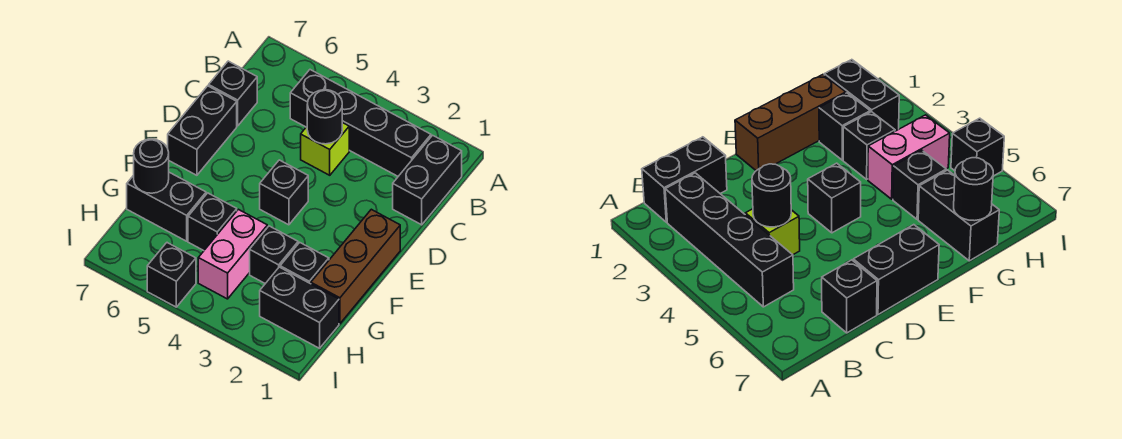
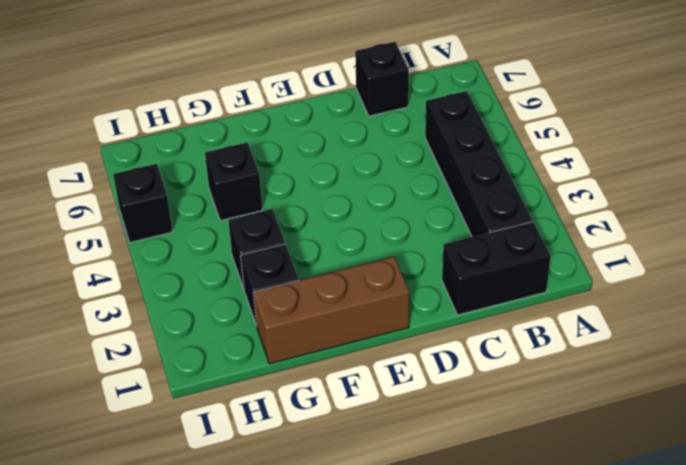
none -> lime 1x1 brick [301,122,349,175]
none -> black 1x2 brick [168,86,237,175]
none -> black 1x1 brick [260,160,308,225]

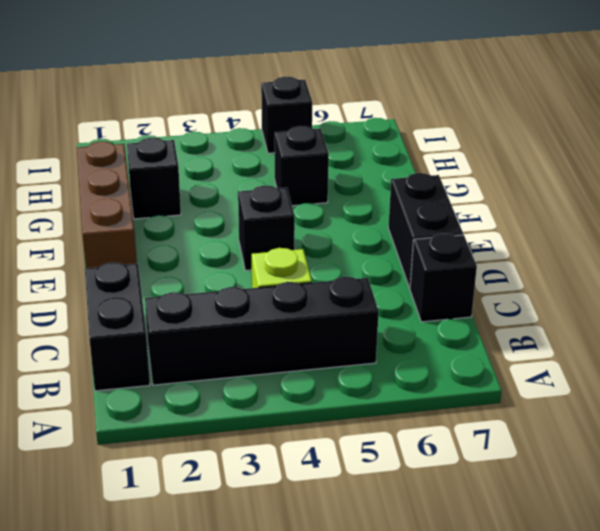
none -> black 1x1 brick [250,226,298,284]
none -> pink 1x2 brick [198,209,267,299]
none -> black 1x2 brick [127,172,206,241]

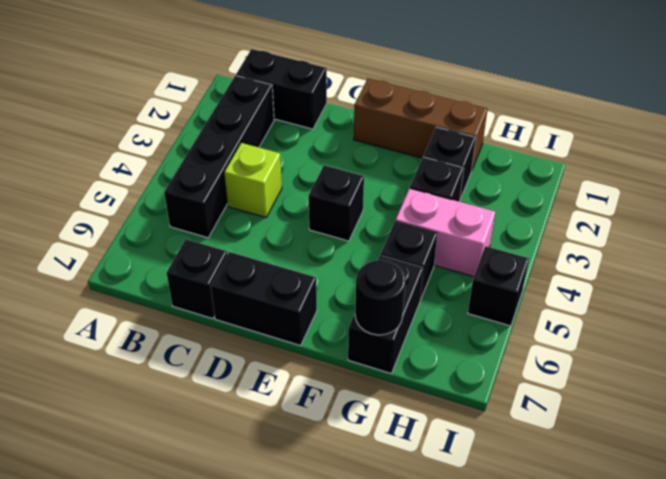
none -> black 1x2 brick [260,267,339,348]
none -> black 1x1 round brick [307,90,342,144]

